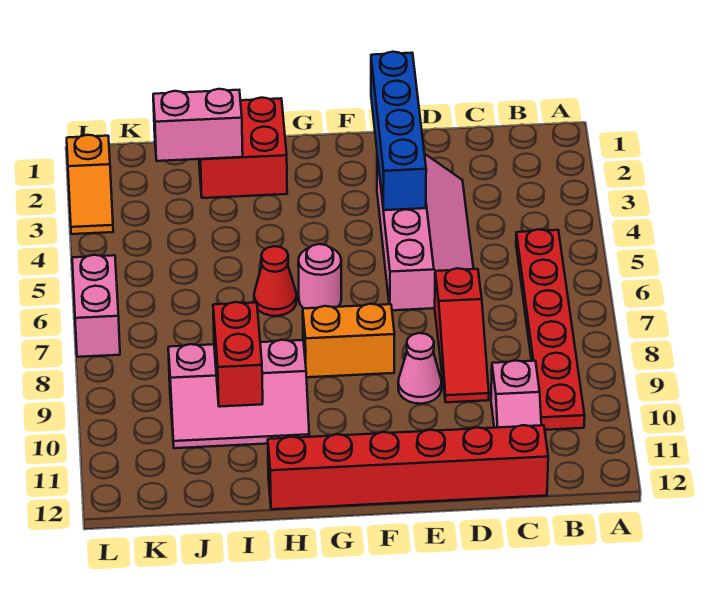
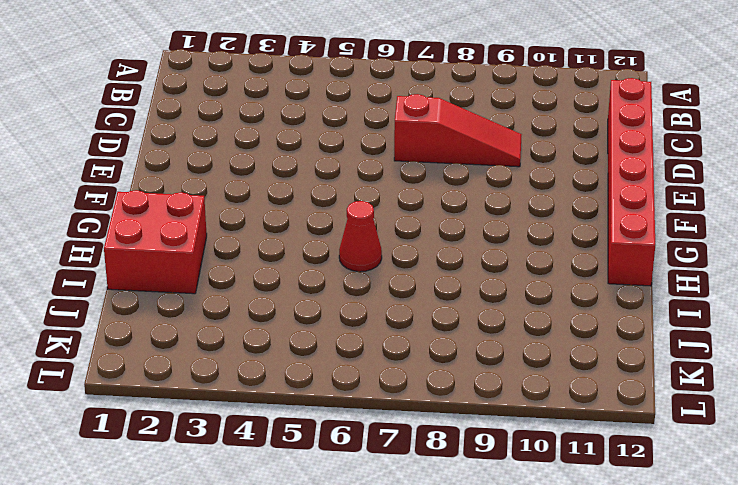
none -> red 1x6 plate [516,229,585,430]
none -> pink 1x2 slope [491,360,541,428]
none -> pink 2x4 slope [377,154,473,310]

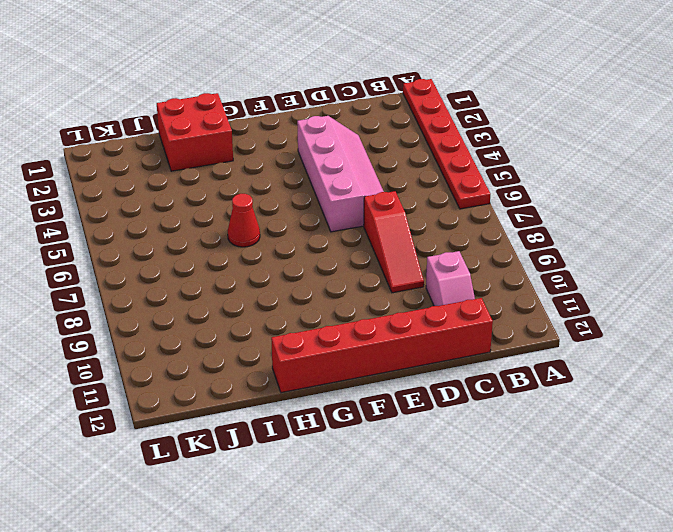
red 1x6 plate [403,79,491,209] -> red 1x6 plate moved to [516,229,585,430]
none -> pink 1x1 cone [398,333,442,404]
none -> orange 1x2 brick [303,304,394,377]
none -> pink 1x1 round brick [298,244,341,308]

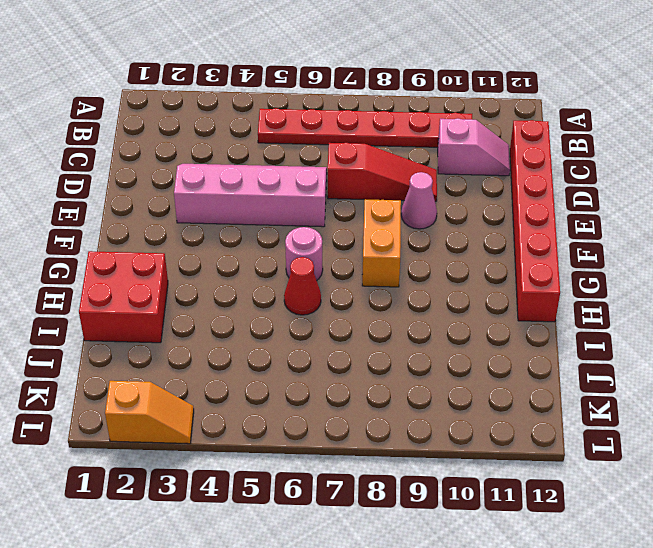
none -> pink 2x3 slope [168,340,309,448]
none -> pink 1x2 brick [72,255,120,357]
none -> blue 1x4 brick [371,52,426,210]

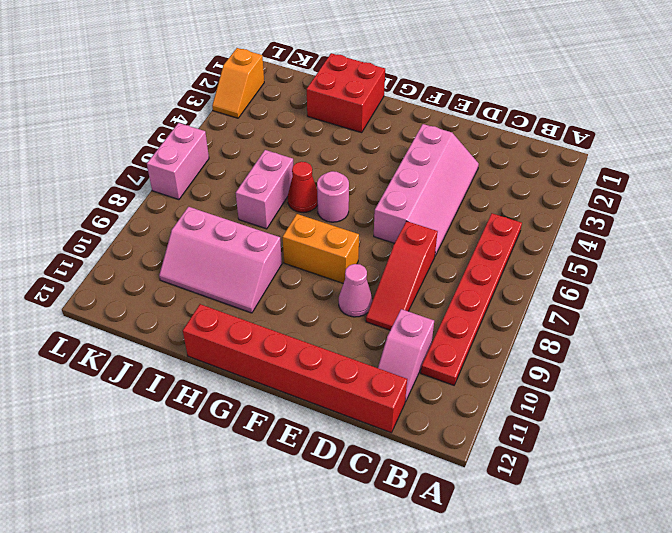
pink 1x2 brick [236,150,293,229] -> pink 1x2 brick turned to [153,89,243,161]
none -> blue 1x4 brick [371,52,426,210]
none -> red 1x2 brick [213,302,263,407]

